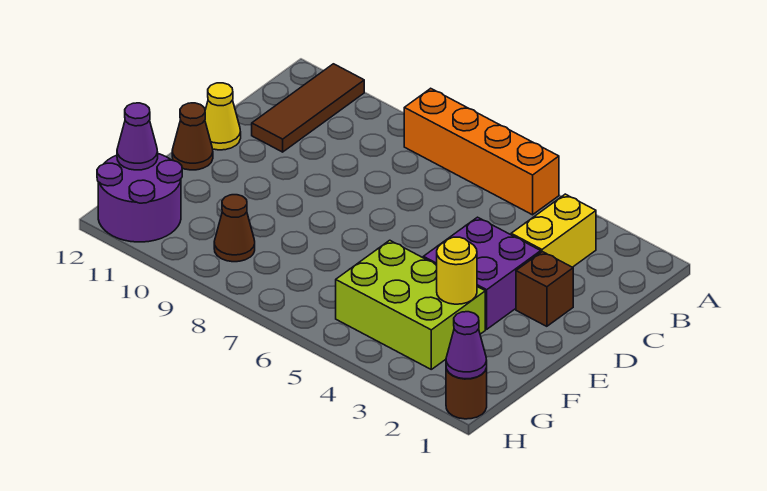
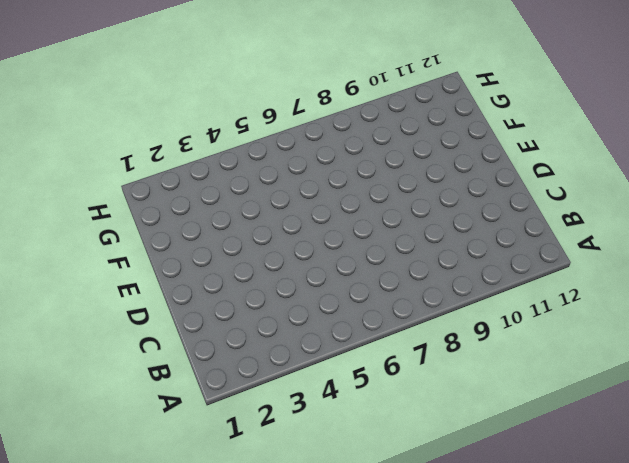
none -> orange 1x4 brick [404,88,559,215]
none -> brown 1x3 tile [252,64,364,152]
none -> yellow 1x2 brick [511,194,596,267]

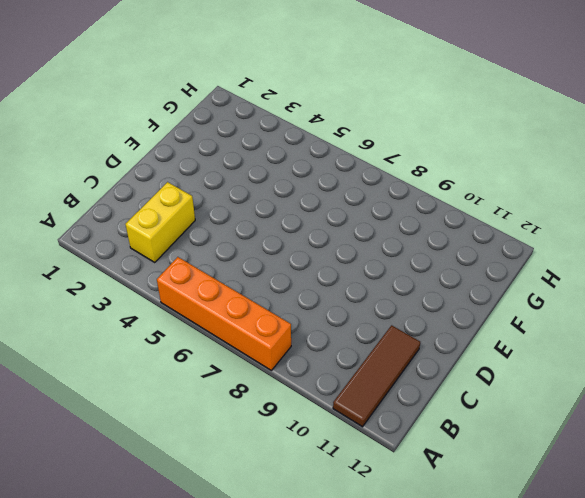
none -> brown 1x1 brick [516,252,573,326]
none -> purple 2x2 brick [423,217,541,329]
none -> yellow 1x1 cone [205,83,241,150]

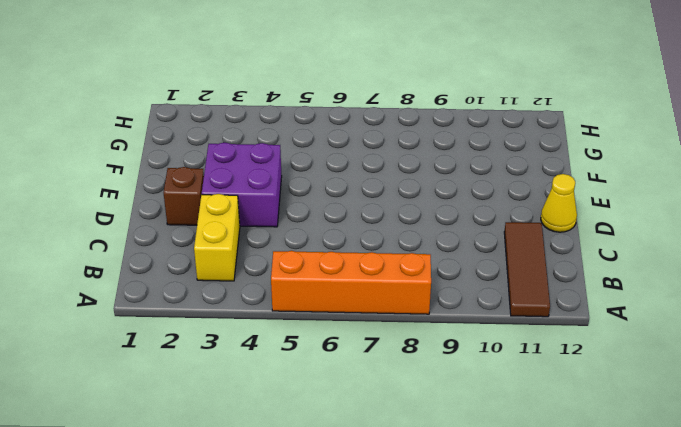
none -> brown 1x1 cone [172,103,213,170]
none -> lime 2x3 brick [336,240,485,369]
none -> brown 1x1 cone [214,195,255,262]

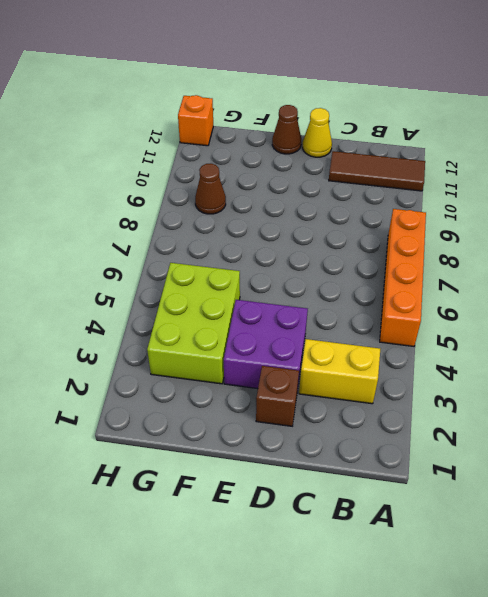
orange 1x1 brick [178,95,213,146] -> purple 2x2 round brick [97,154,182,242]
none -> brown 1x1 round brick [446,368,487,419]
none -> yellow 1x1 round brick [437,237,477,304]
none -> purple 1x1 cone [117,103,158,170]

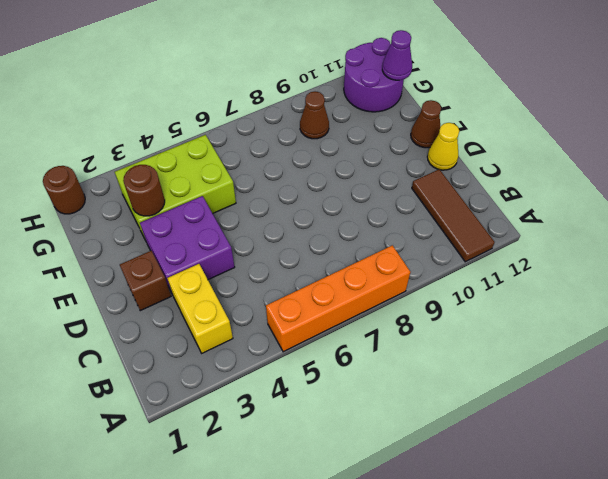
brown 1x1 round brick [123,165,165,216] -> yellow 1x1 round brick [437,237,477,304]
none -> purple 1x1 cone [446,312,487,379]

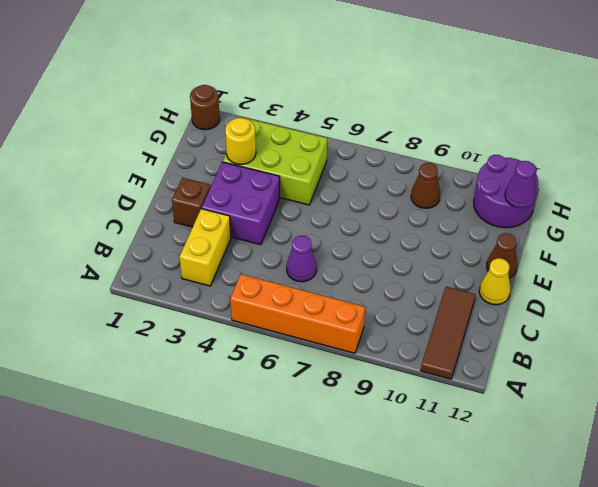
purple 1x1 cone [286,236,317,282] -> purple 1x1 cone moved to [446,312,487,379]

